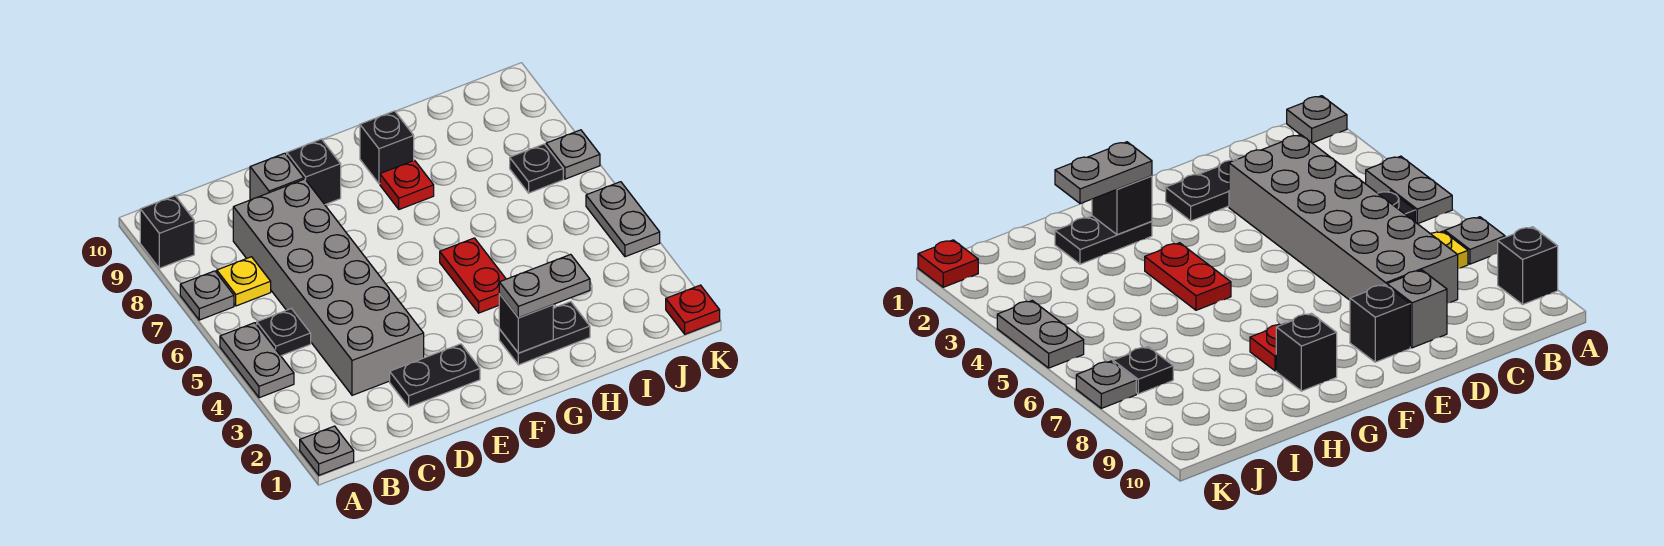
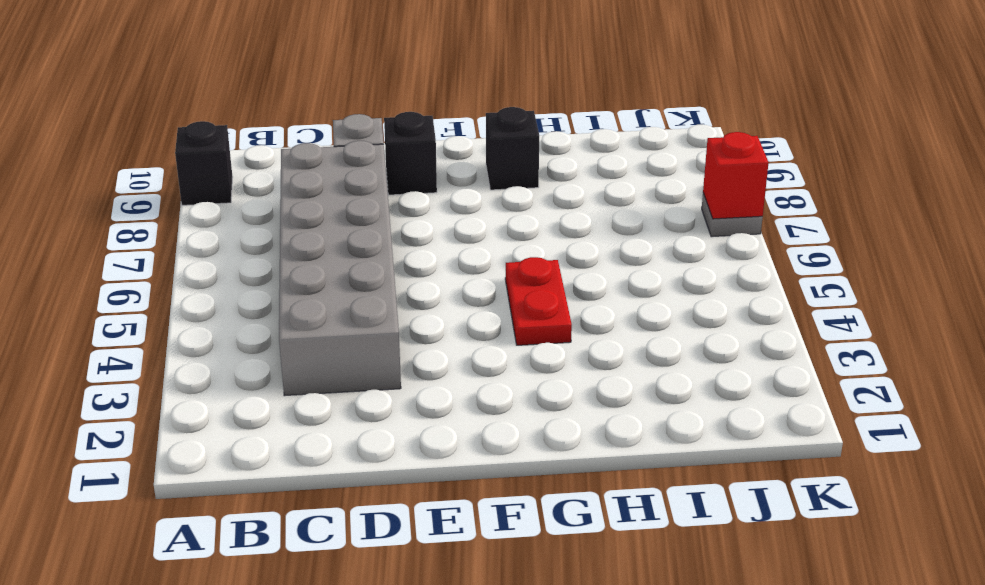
red 1x1 brick [703,132,769,219] -> none
none -> grey 1x1 plate [300,426,354,475]
none -> grey 1x2 plate [220,323,294,398]
none -> grey 1x1 plate [180,271,234,320]

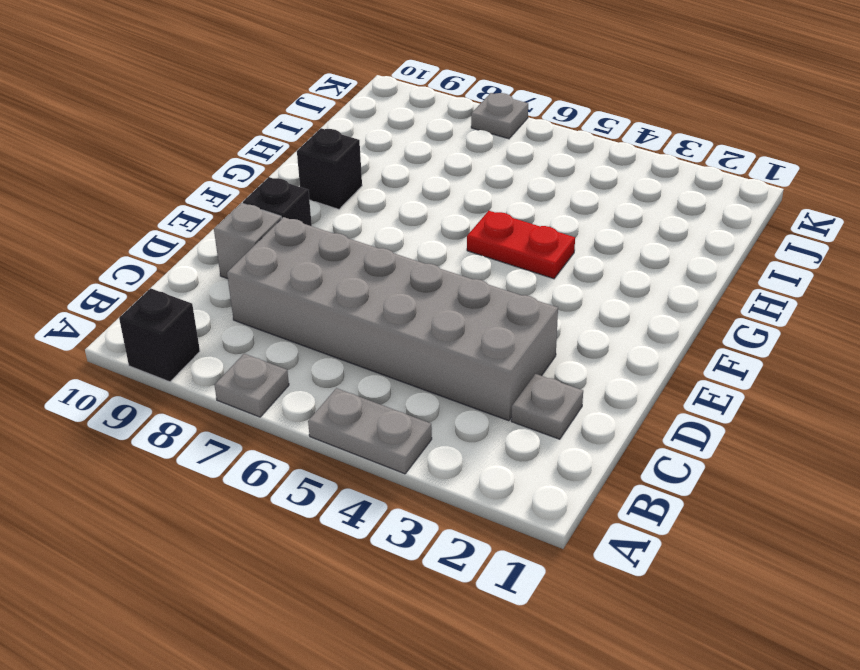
grey 1x1 plate [511,374,583,439] -> grey 1x1 plate moved to [300,426,354,475]
none -> black 1x1 plate [257,309,311,356]
none -> yellow 1x1 plate [217,257,271,306]
none -> black 1x2 plate [390,344,480,407]

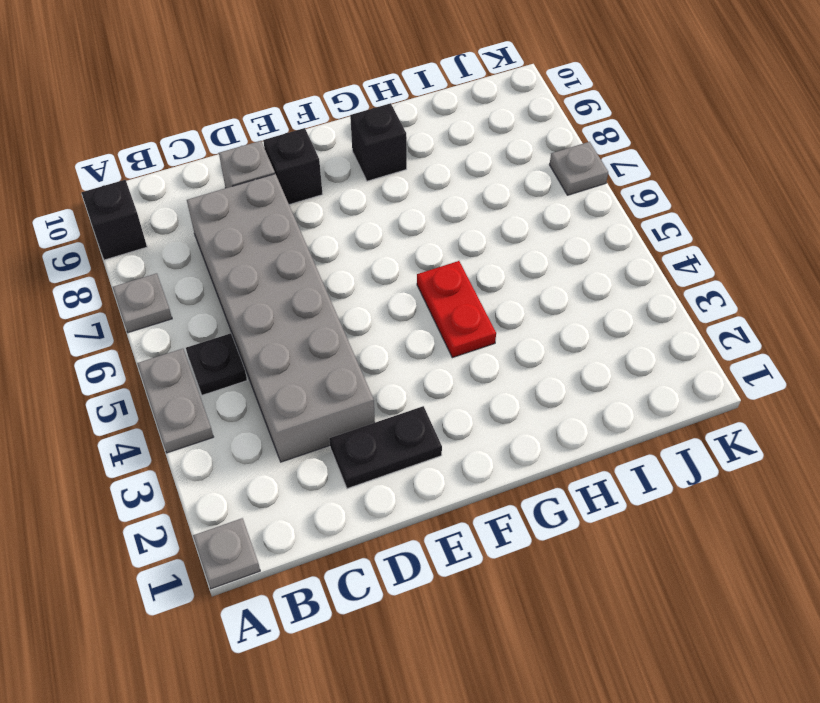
none -> yellow 1x1 plate [217,257,271,306]
none -> black 1x2 plate [499,302,590,365]
none -> red 1x1 plate [380,160,434,209]

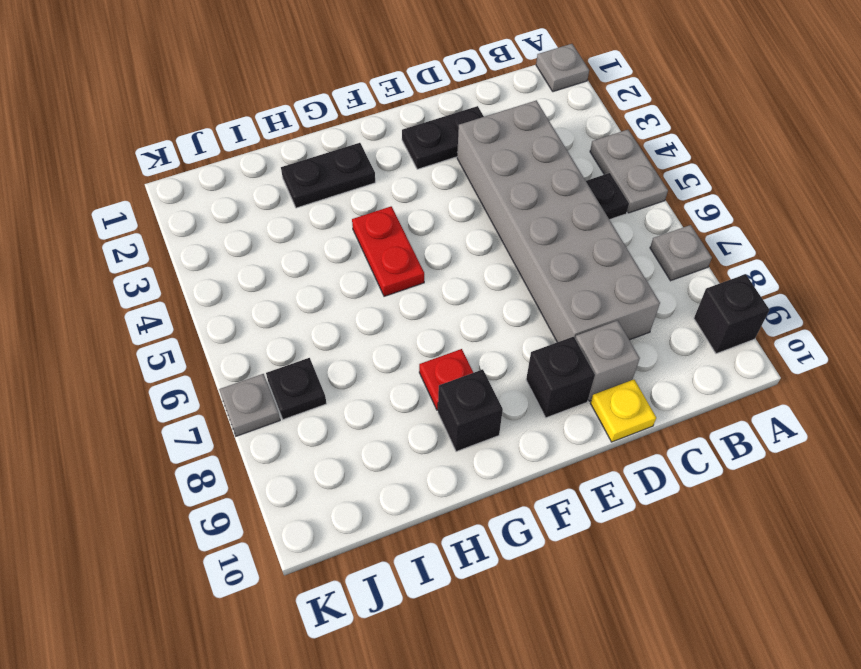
yellow 1x1 plate [590,380,656,442] -> yellow 1x1 plate moved to [217,257,271,306]
none -> red 1x1 plate [666,285,720,334]
none -> grey 1x2 plate [586,182,660,257]
none -> black 1x1 brick [499,294,553,353]

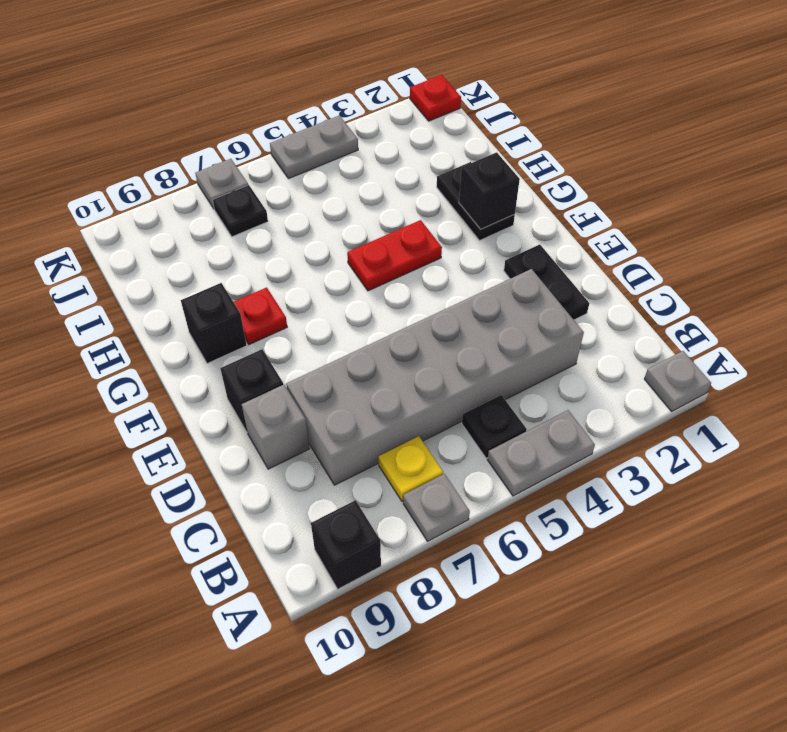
none -> grey 1x2 plate [499,254,590,318]

